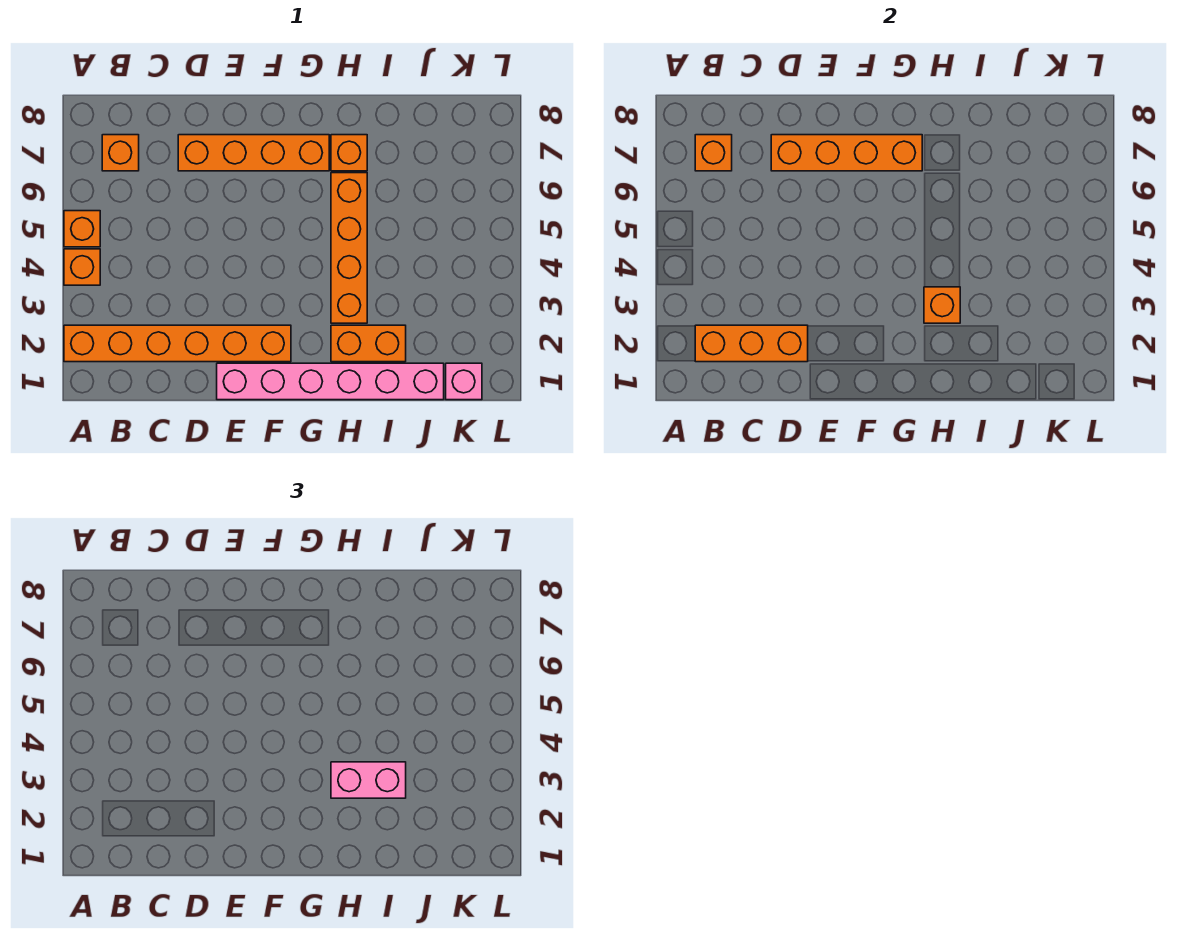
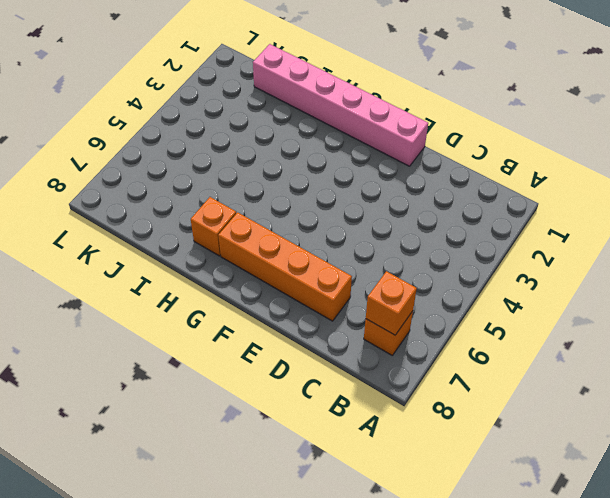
none -> orange 1x6 brick [64,325,291,362]
none -> orange 1x1 brick [64,249,100,285]
none -> orange 1x1 brick [64,211,100,247]

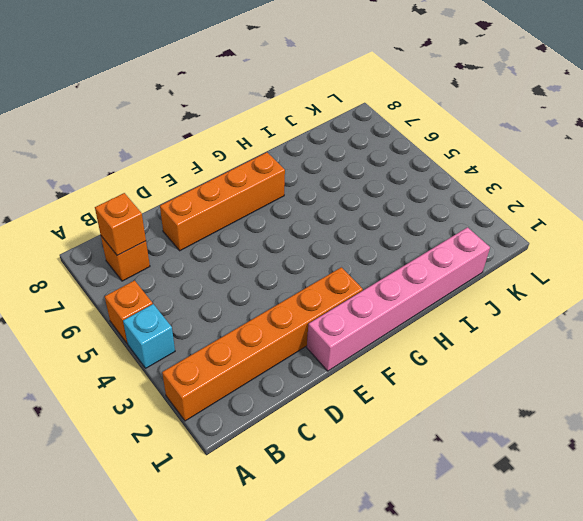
cyan 1x1 brick [123,304,175,368] -> orange 1x1 brick [64,249,100,285]
none -> orange 1x2 brick [331,325,406,362]
none -> orange 1x4 brick [331,173,367,323]
none -> orange 1x1 brick [331,135,367,171]

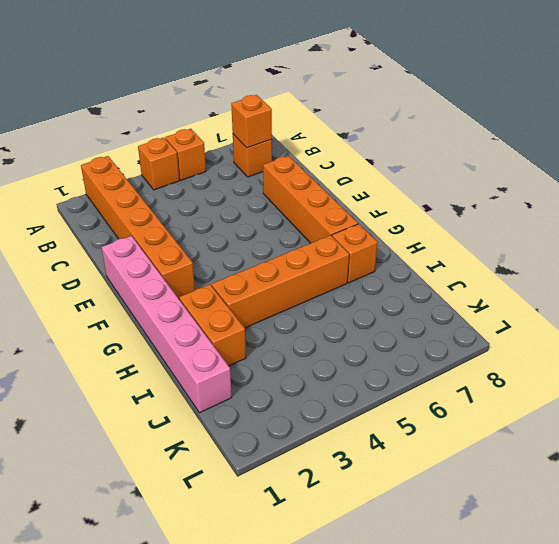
none -> pink 1x1 brick [446,363,482,400]
none -> orange 1x3 brick [695,325,808,362]
none -> orange 1x4 brick [771,135,922,171]

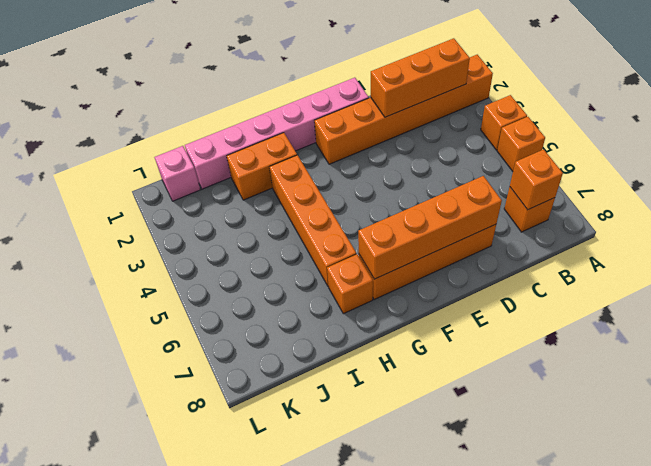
none -> orange 1x1 brick [924,287,960,323]
none -> pink 1x2 brick [331,762,406,798]

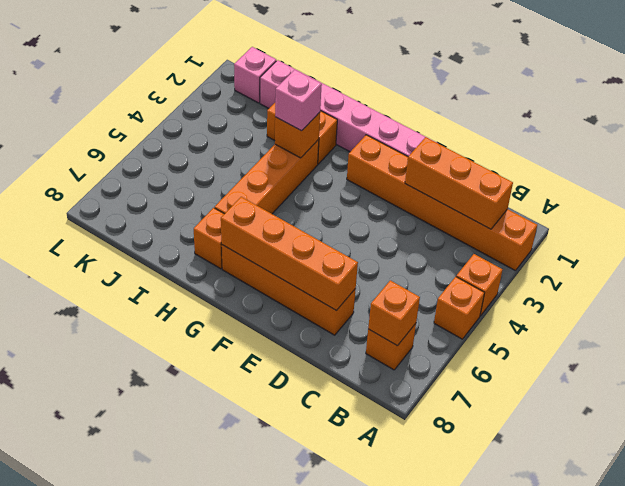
pink 1x1 brick [275,70,322,131] -> pink 1x2 brick [331,762,406,798]

